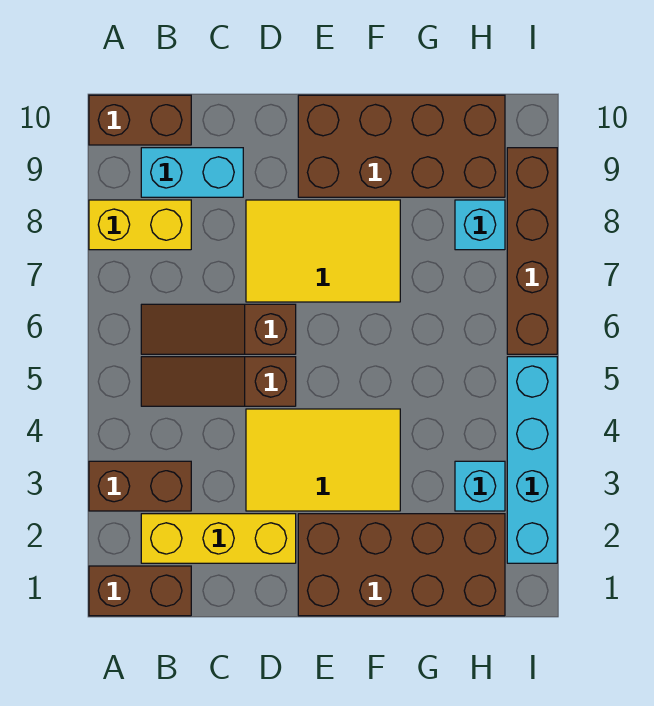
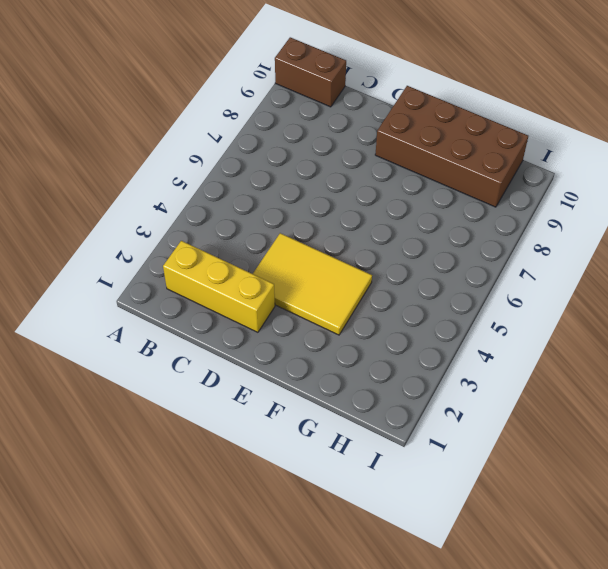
none -> brown 1x2 brick [89,566,191,616]
none -> brown 1x2 brick [89,461,191,511]
none -> yellow 1x2 brick [89,200,191,250]

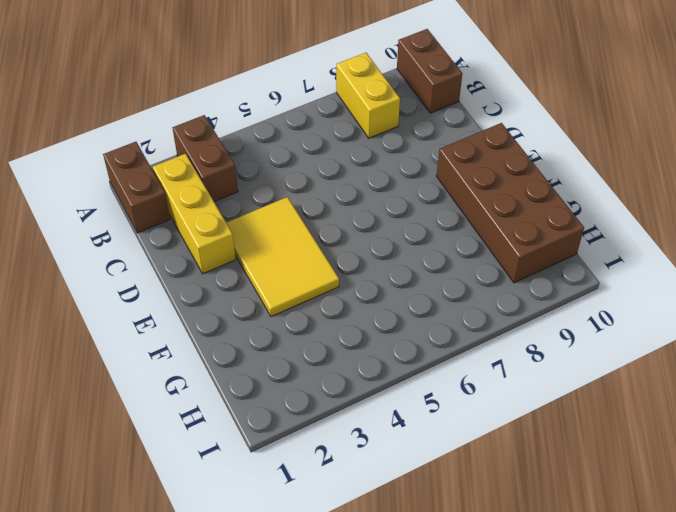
none -> brown 1x3 slope [141,357,296,406]
none -> brown 1x3 slope [141,304,296,354]
none -> cyan 1x2 brick [141,148,243,197]

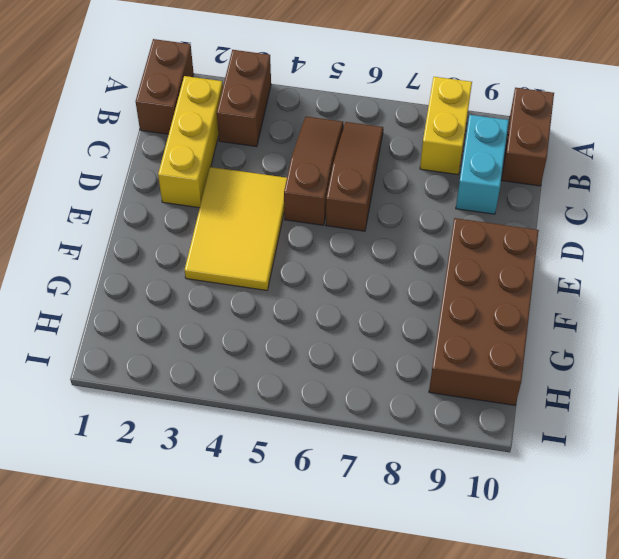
none -> yellow 2x3 tile [246,200,400,302]
none -> brown 2x4 brick [298,514,505,616]
none -> cyan 1x1 brick [455,461,505,511]

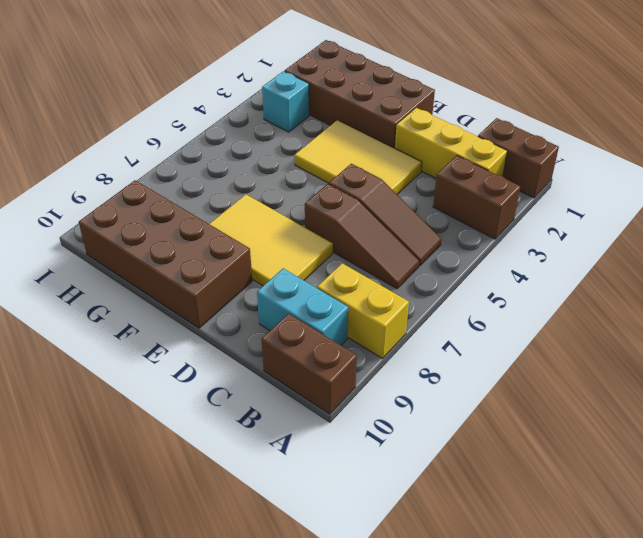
none -> cyan 1x1 brick [455,200,505,250]
none -> cyan 1x4 brick [507,357,557,563]
none -> brown 1x4 brick [507,148,557,354]

